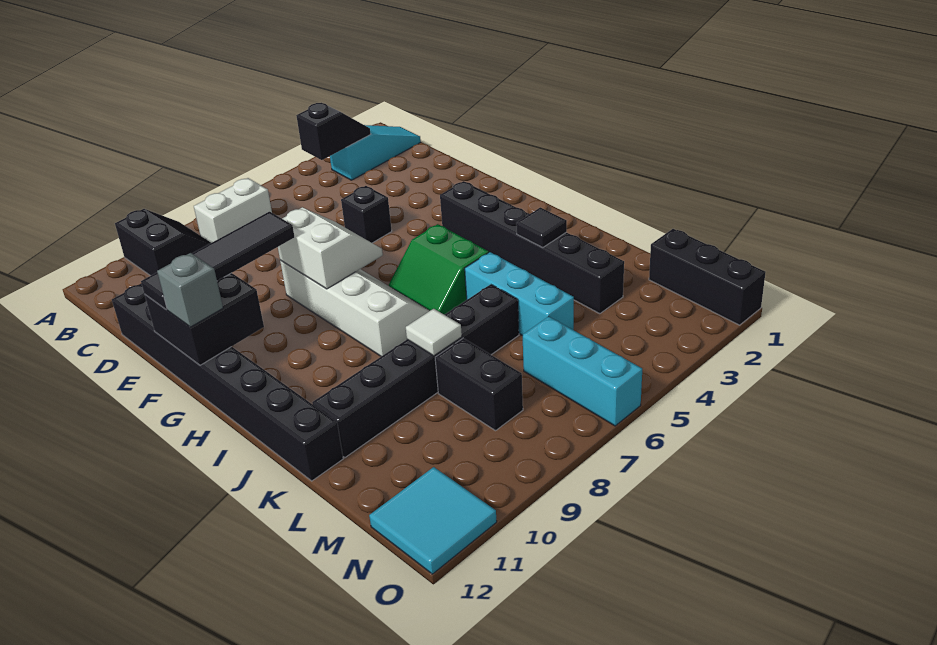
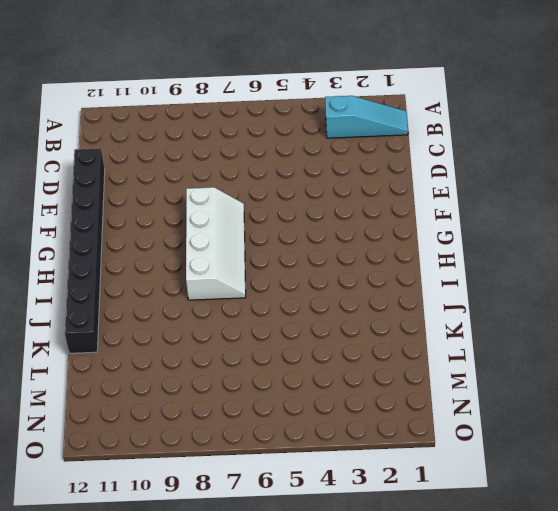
none -> black 2x2 slope [115,209,211,276]
none -> white 1x2 brick [194,178,272,243]
none -> black 1x1 brick [341,186,392,243]

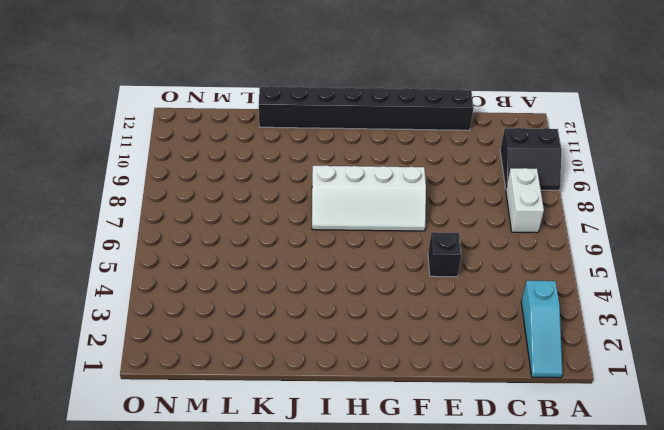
none -> black 1x6 brick [440,181,624,314]
none -> green 2x2 slope [389,224,489,315]
none -> cyan 1x3 brick [465,252,574,335]

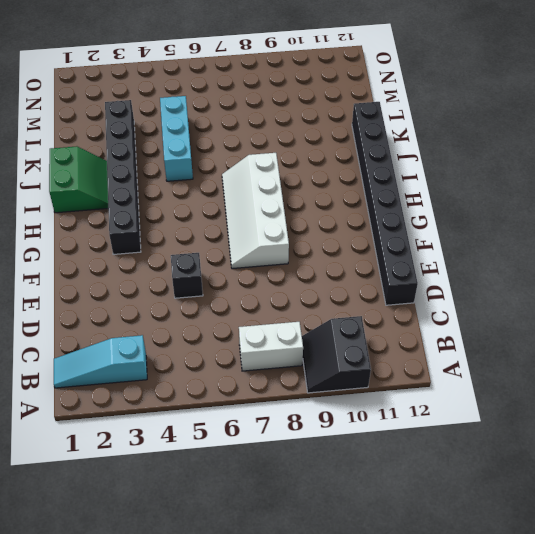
green 2x2 slope [49,146,108,213] -> green 2x2 slope moved to [389,224,489,315]
none -> black 1x6 brick [312,284,519,458]
none -> black 1x2 brick [435,338,523,431]
none -> black 1x3 brick [649,229,766,325]

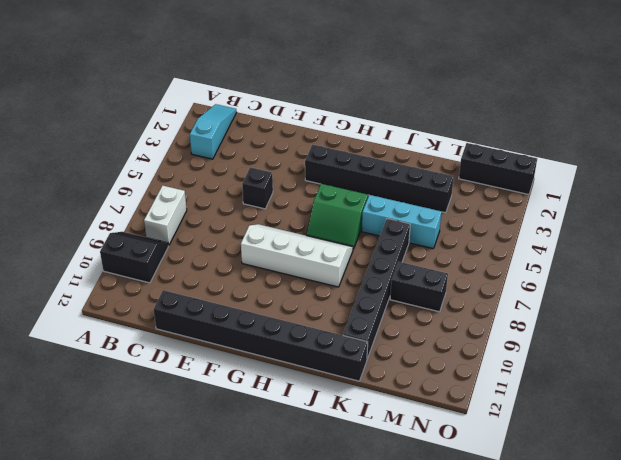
none -> cyan 1x3 brick [522,316,642,426]
none -> cyan 2x2 tile [369,467,497,574]
none -> black 1x2 slope [296,103,371,160]

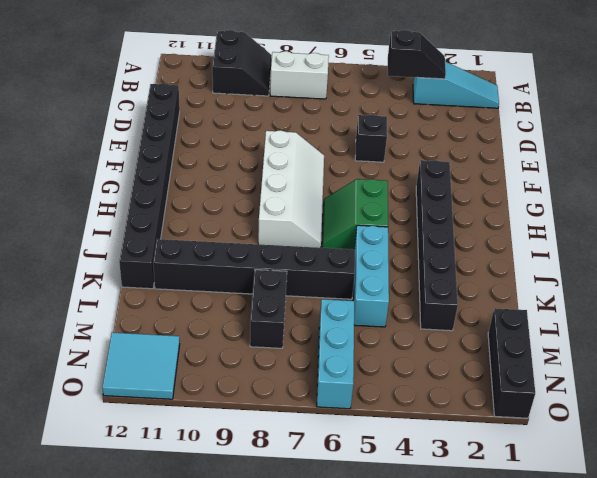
none -> white 2x2 slope [278,208,383,289]
none -> black 2x2 brick [144,273,264,365]
none -> black 1x1 tile [516,207,567,248]

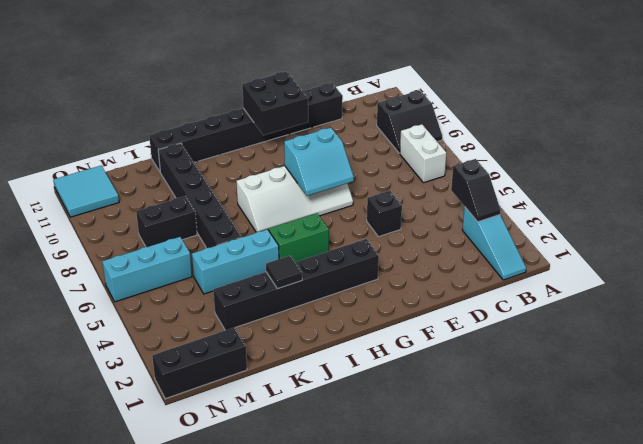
cyan 2x2 slope [284,128,354,196] -> white 2x2 slope [278,208,383,289]
none -> white 1x1 tile [406,309,462,356]
none -> black 1x4 tile [141,212,294,309]
none -> grey 1x1 brick [157,253,223,327]

